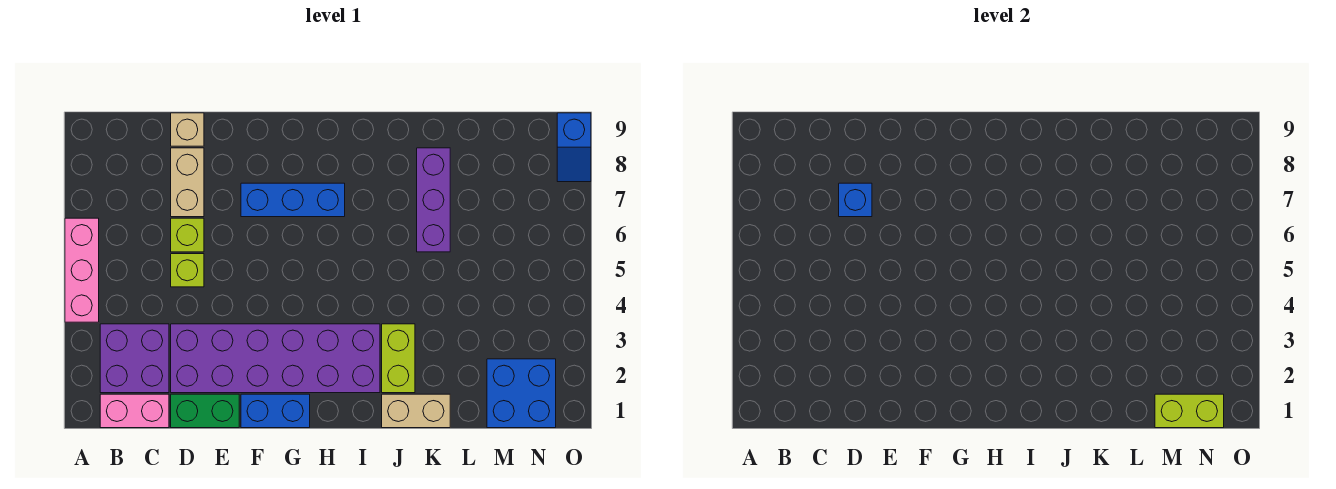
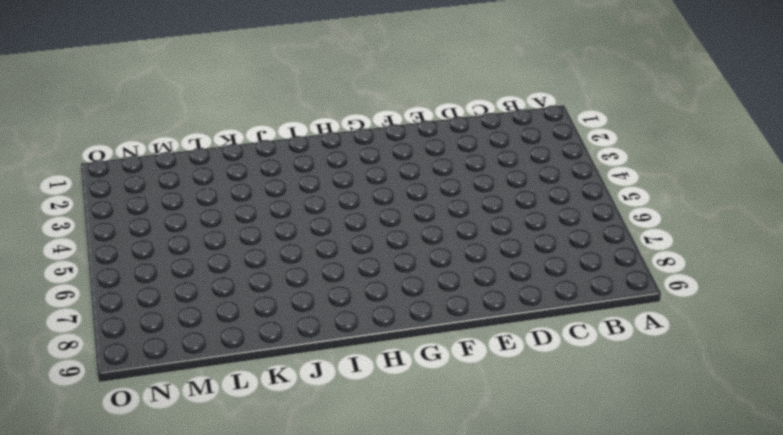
none -> pink 1x3 brick [65,218,99,322]
none -> pink 1x2 brick [100,394,169,428]
none -> purple 2x2 brick [100,324,169,393]

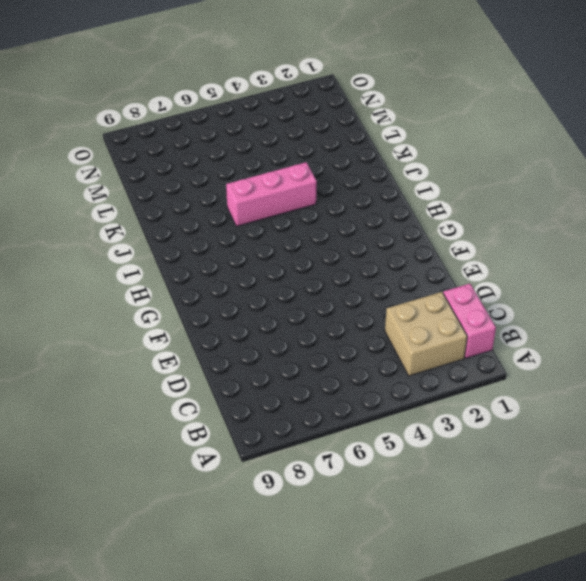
tan 2x2 brick [385,292,467,376] -> purple 2x2 brick [100,324,169,393]
pink 1x3 brick [226,162,317,226] -> pink 1x3 brick moved to [65,218,99,322]
none -> green 1x2 brick [171,394,239,428]
none -> purple 2x6 brick [171,324,380,393]
none -> lime 1x1 brick [171,254,204,287]

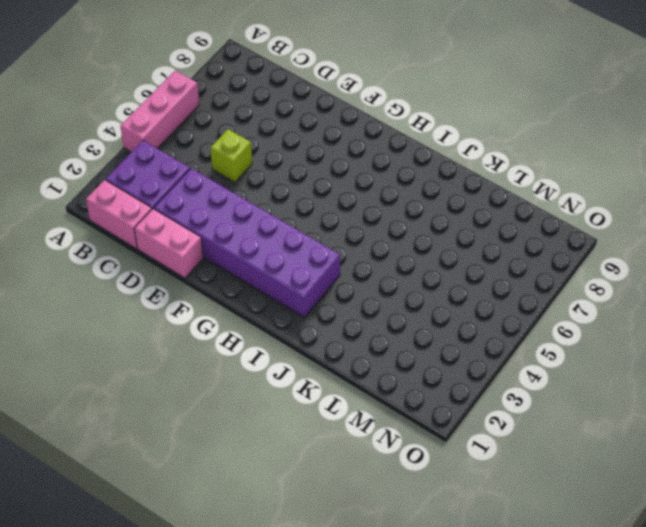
pink 1x2 brick [134,209,203,278] -> green 1x2 brick [171,394,239,428]
none -> lime 1x1 brick [171,218,204,252]
none -> tan 1x2 brick [171,148,204,217]
none -> tan 1x1 brick [171,113,204,146]

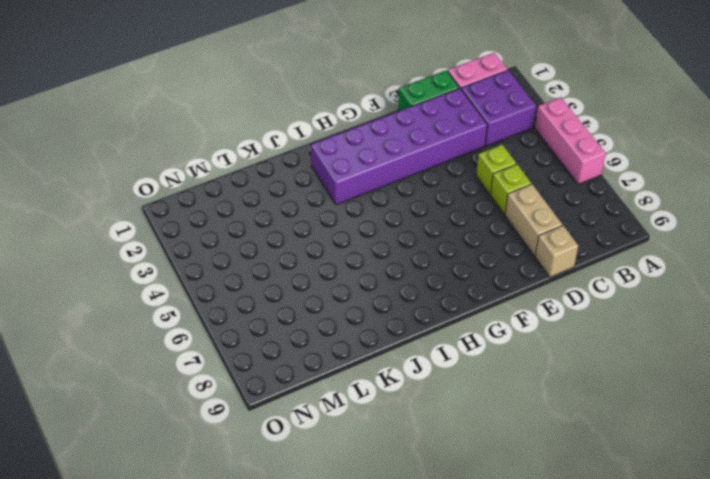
none -> blue 1x2 brick [241,394,310,428]
none -> blue 1x3 brick [241,183,345,217]
none -> tan 1x2 brick [382,394,450,428]

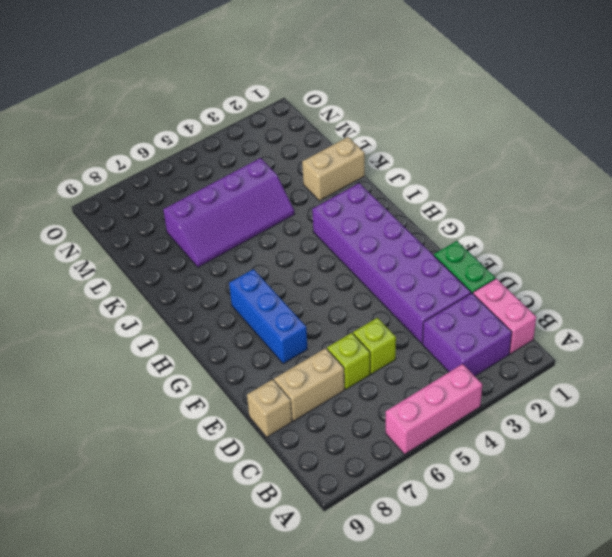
tan 1x2 brick [302,137,365,201] -> tan 1x2 brick turned to [382,394,450,428]
purple 2x4 slope [163,158,294,267] -> purple 1x3 brick [417,148,450,252]
none -> blue 1x2 brick [241,394,310,428]
none -> lime 1x2 brick [382,324,415,393]
none -> blue 2x2 brick [487,359,556,428]

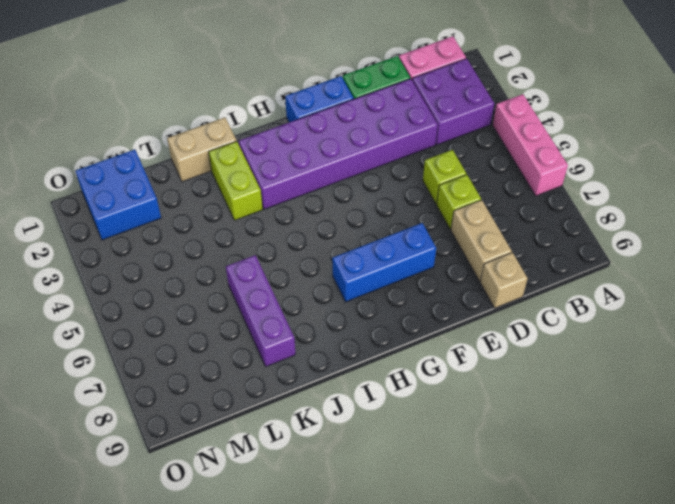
none -> blue 1x2 slope [557,113,591,182]
none -> blue 1x1 brick [839,183,872,217]
none -> lime 1x2 brick [1155,394,1224,428]

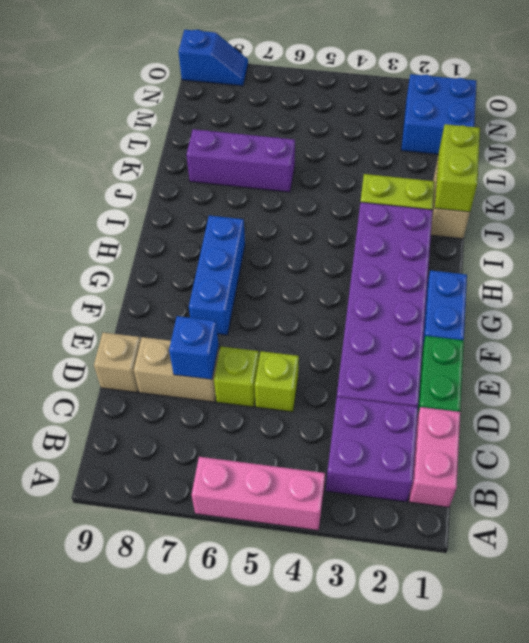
lime 1x2 brick [435,124,480,212] -> lime 1x2 brick moved to [1155,394,1224,428]

